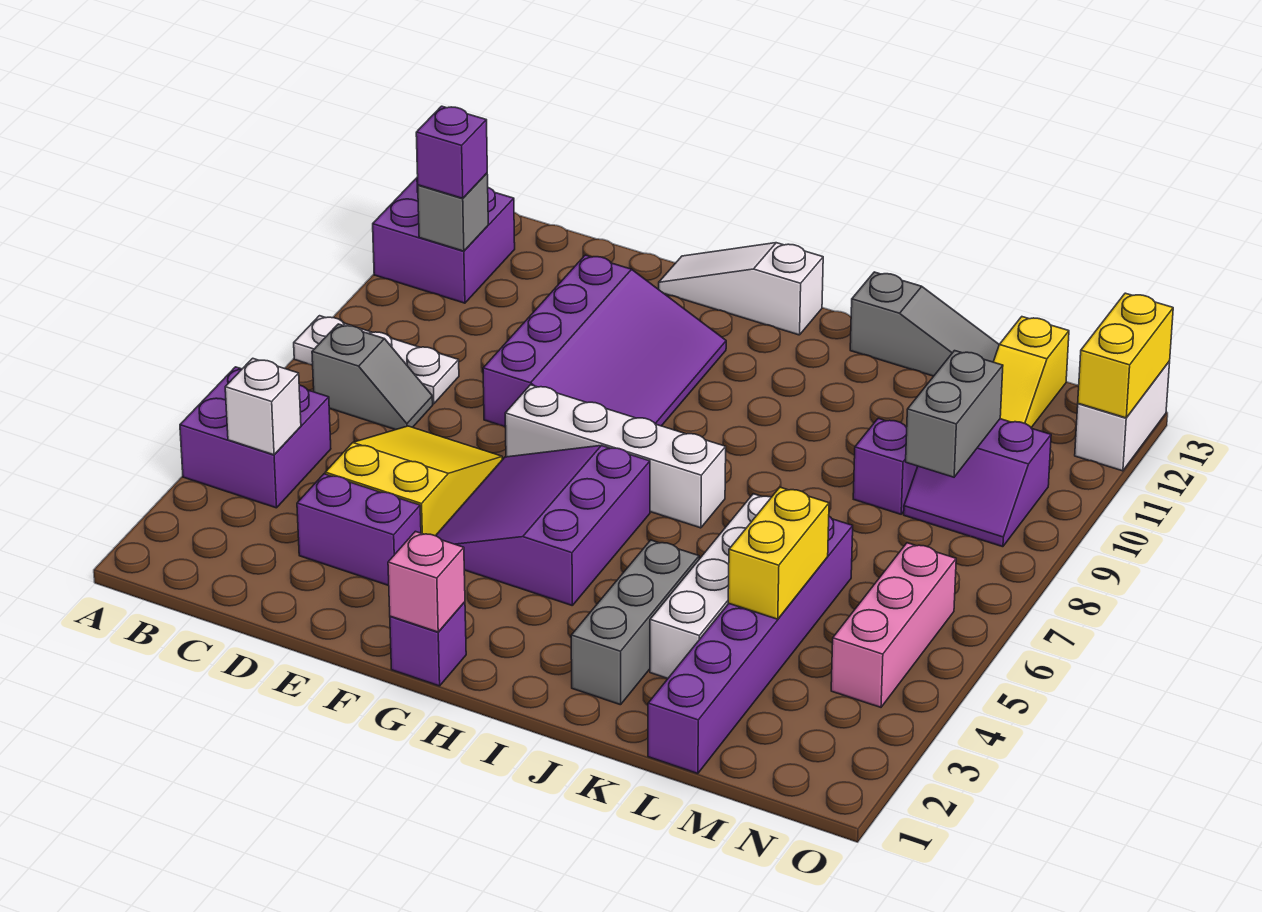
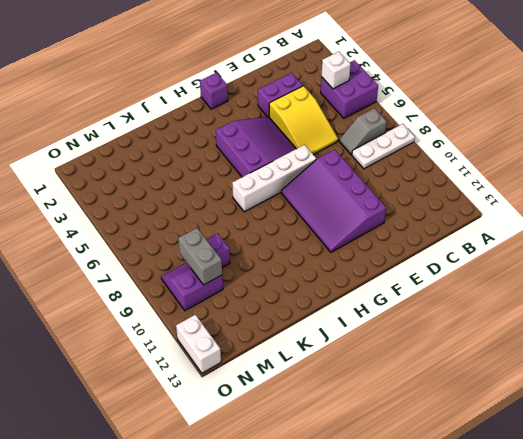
none -> purple 2x2 brick [373,177,515,303]
none -> white 1x3 slope [659,243,823,335]
none -> grey 1x3 brick [571,540,699,705]

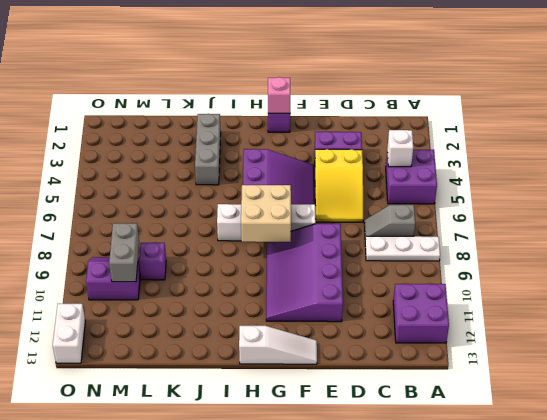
tan 2x2 brick [241,185,291,242] -> none
none -> grey 1x3 slope [850,272,999,376]
none -> white 1x4 brick [650,494,771,678]
none -> purple 1x6 brick [648,516,853,774]

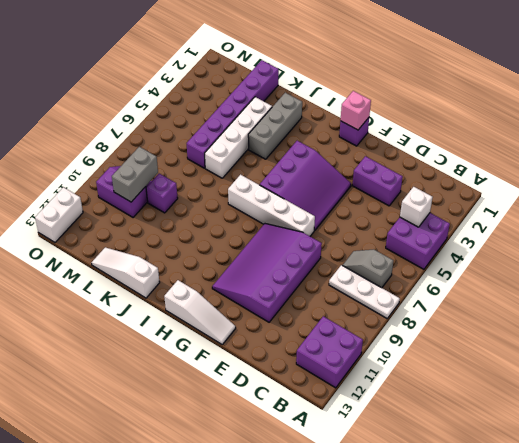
white 1x3 slope [92,247,160,298] -> grey 1x3 slope [850,272,999,376]
none -> yellow 2x3 slope [325,426,502,536]
none -> yellow 1x2 slope [993,317,1069,428]
none -> pink 1x3 brick [831,543,956,707]

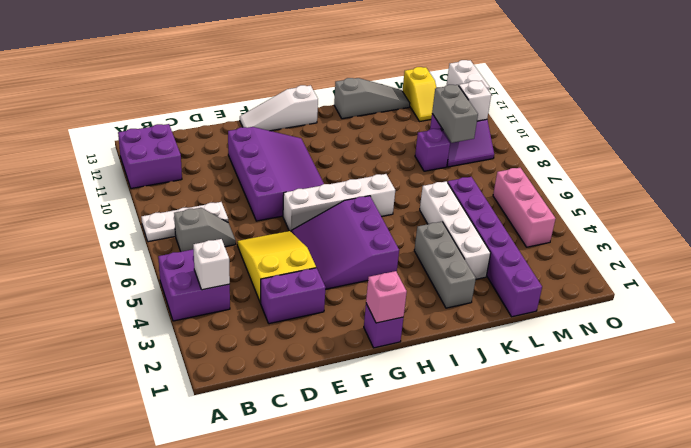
white 1x1 brick [459,81,491,121] -> none
none -> grey 1x1 brick [418,173,488,251]
none -> yellow 1x2 brick [728,487,829,619]
none -> yellow 1x2 brick [1078,293,1173,418]

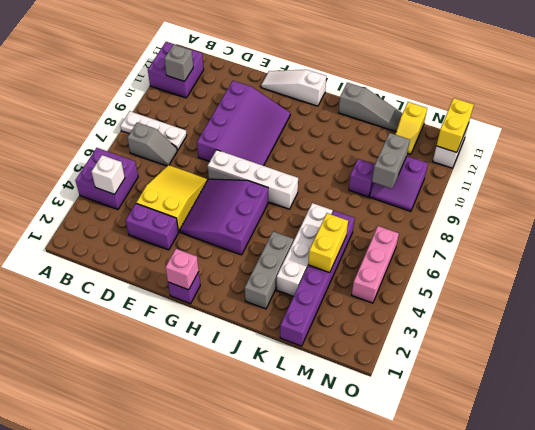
none -> purple 1x1 brick [416,106,487,198]

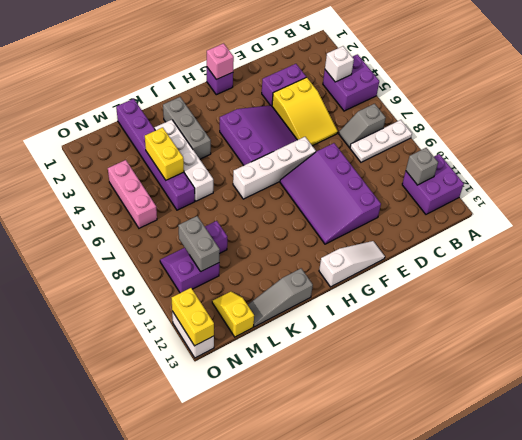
none -> purple 1x1 brick [416,106,487,198]

